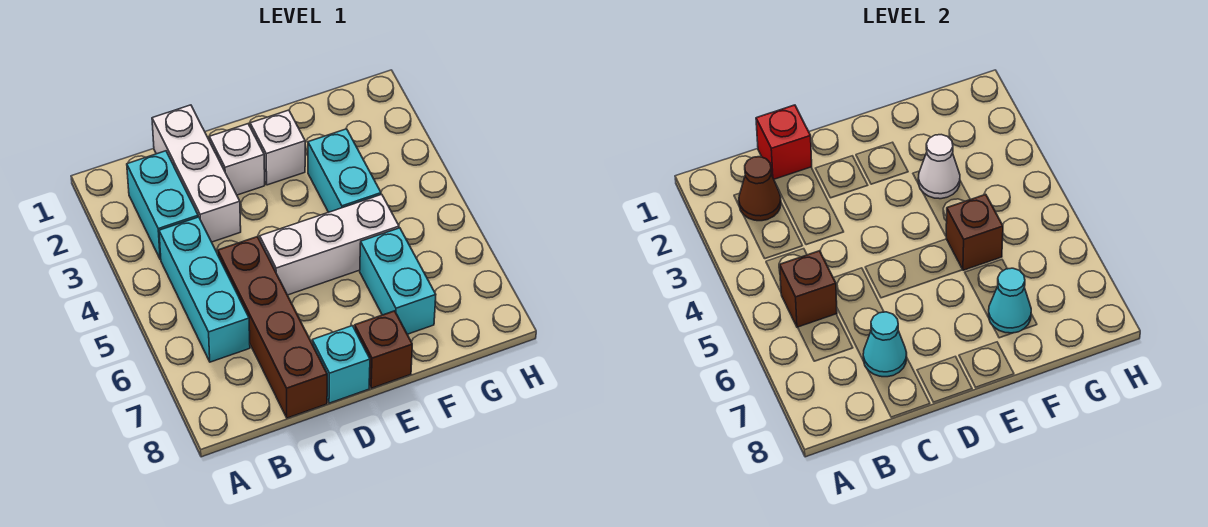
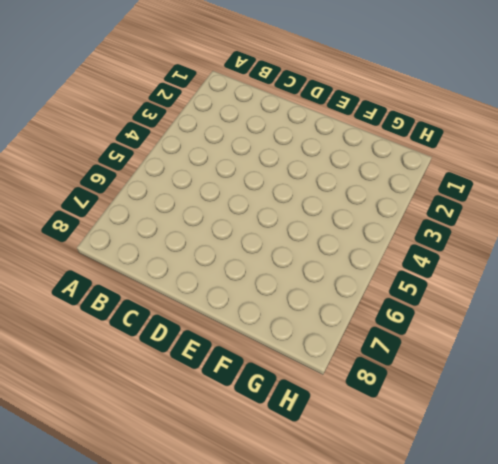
none -> cyan 1x2 brick [127,151,198,259]
none -> cyan 1x3 brick [159,217,250,362]
none -> white 1x3 brick [152,105,241,242]

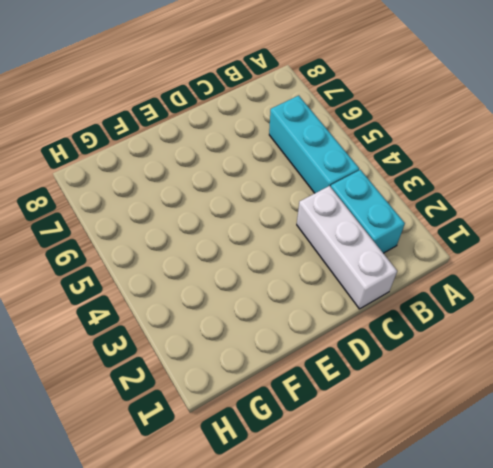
none -> brown 1x4 brick [218,237,327,418]
none -> white 1x1 brick [209,124,265,195]
none -> white 1x3 brick [260,194,399,295]

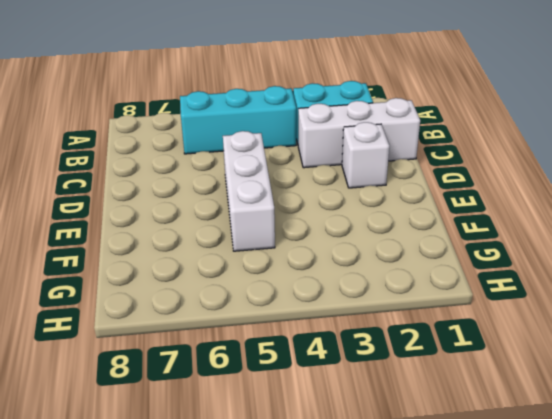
none -> brown 1x4 brick [218,237,327,418]
none -> cyan 1x1 brick [312,326,370,403]
none -> white 1x1 brick [250,110,305,185]

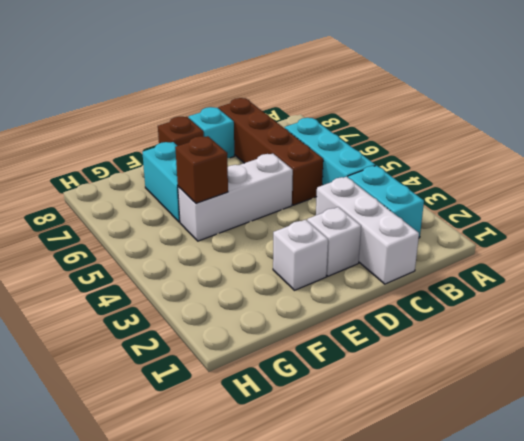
none -> cyan 1x2 brick [308,129,381,212]
none -> brown 1x1 cone [739,157,781,221]
none -> brown 1x1 brick [780,251,837,327]

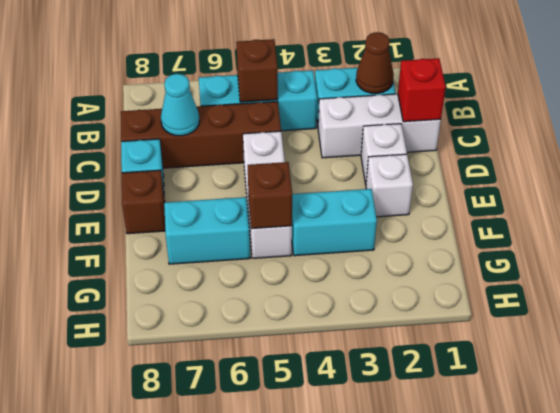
none -> white 1x1 cone [918,135,960,199]
none -> cyan 1x1 cone [988,268,1031,333]

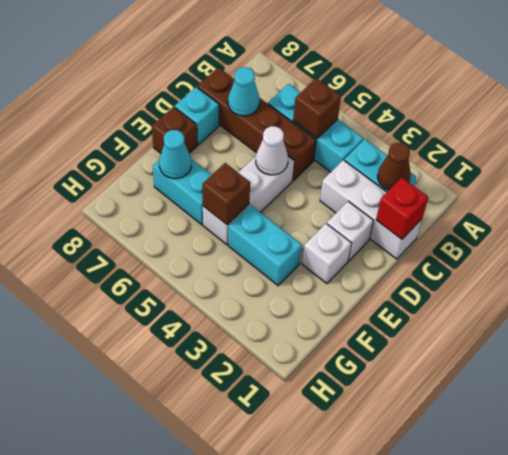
white 1x1 cone [256,126,288,175] -> white 1x1 cone moved to [918,135,960,199]

